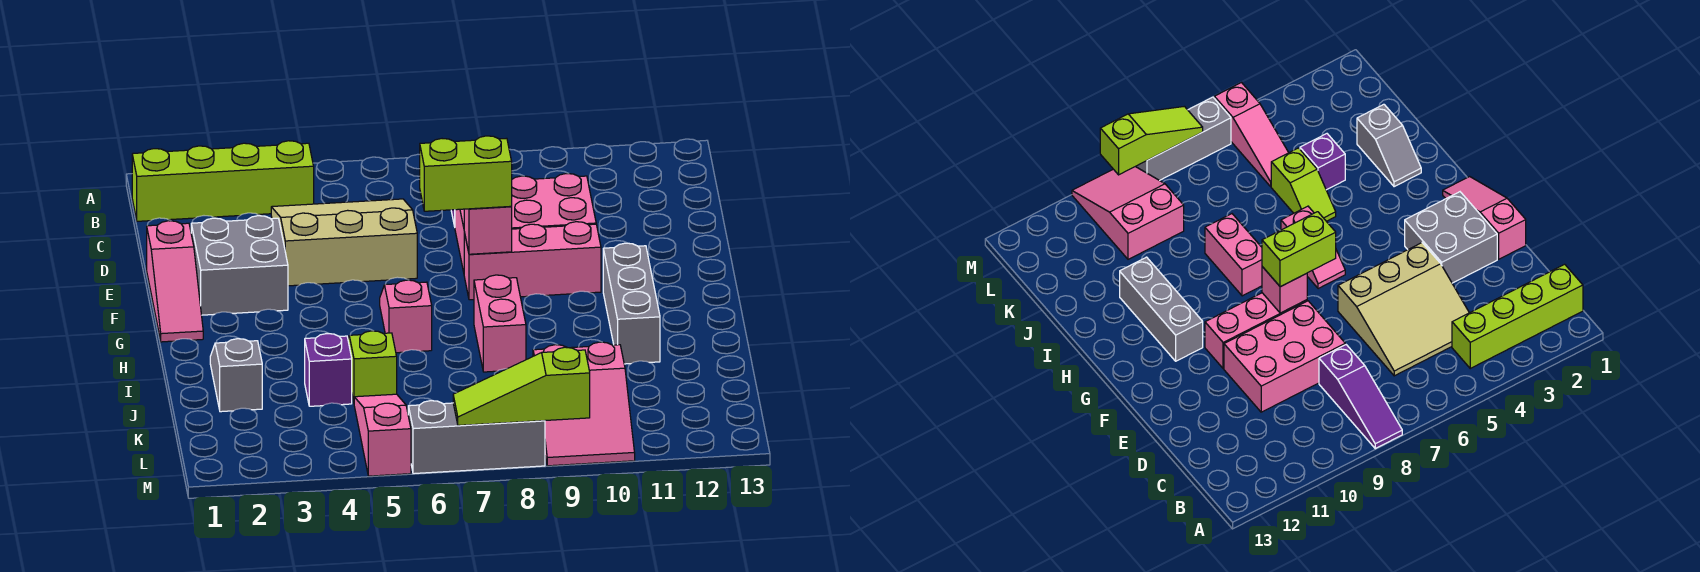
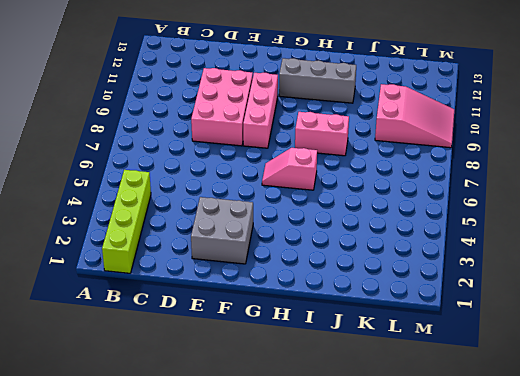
none -> purple 1x3 slope [1319,345,1402,449]
none -> tan 3x3 slope [271,199,417,286]
none -> pink 1x3 slope [147,221,203,342]

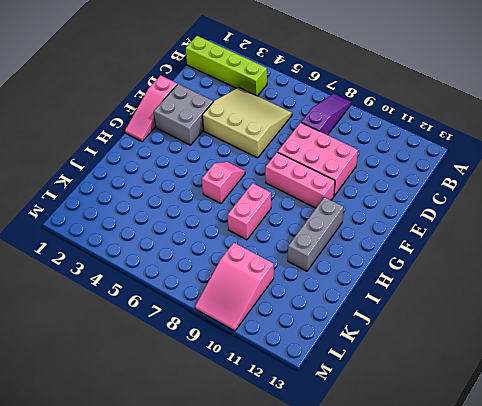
none -> grey 1x2 slope [210,339,262,412]
none -> lime 1x2 slope [348,331,397,402]
none -> purple 1x1 brick [305,334,352,406]

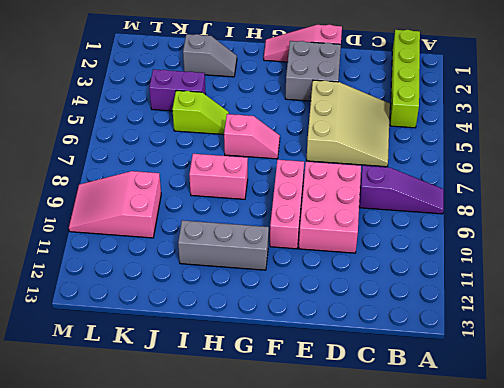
purple 1x2 brick [149,69,206,111] -> purple 1x1 brick [305,334,352,406]
none -> pink 1x3 slope [354,394,411,476]
none -> grey 1x3 brick [408,401,545,474]
none -> pink 1x1 brick [464,206,512,254]

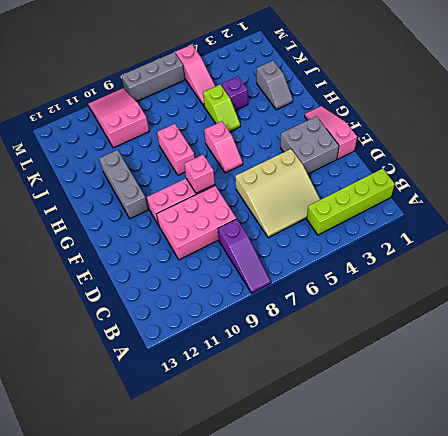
none -> lime 1x3 slope [453,347,590,425]
none -> lime 1x2 brick [420,136,512,211]

